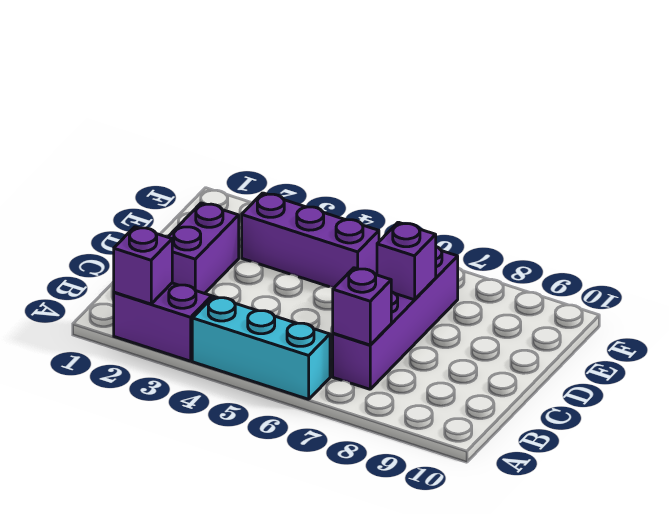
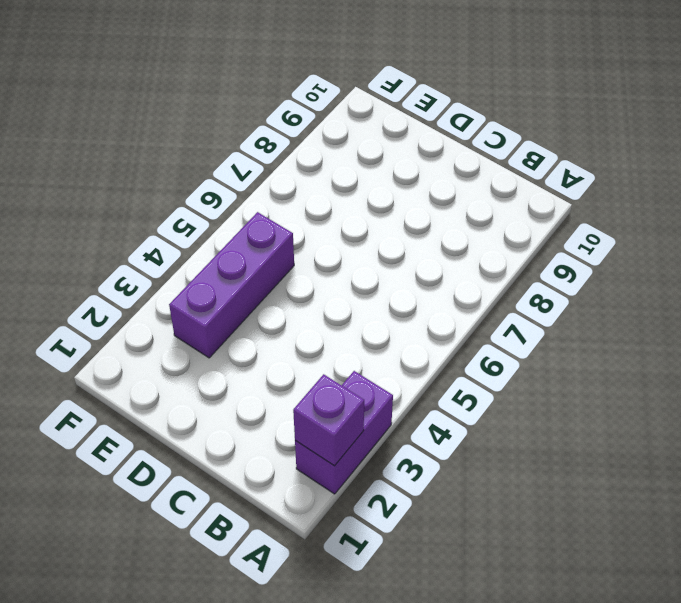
none -> cyan 1x3 brick [192,297,330,399]
none -> purple 1x4 brick [333,247,458,389]

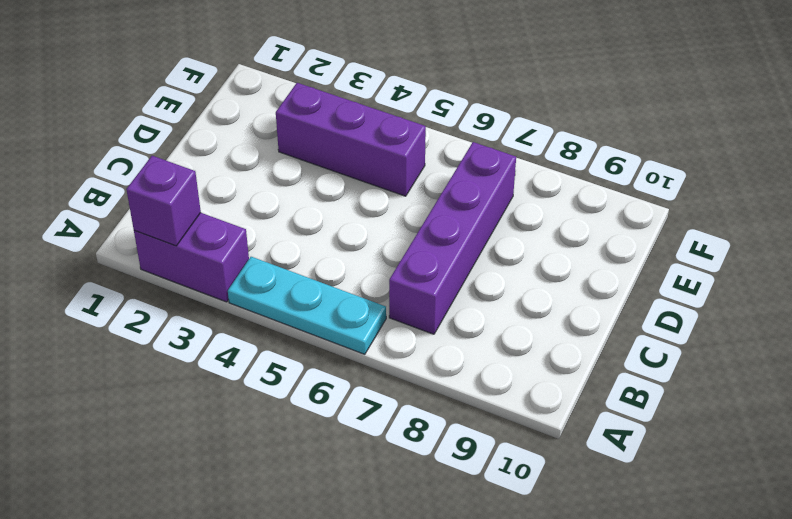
cyan 1x3 plate [228,257,386,354] -> cyan 1x3 brick [192,297,330,399]
none -> purple 1x2 brick [168,203,239,294]
none -> purple 1x1 brick [333,268,391,345]

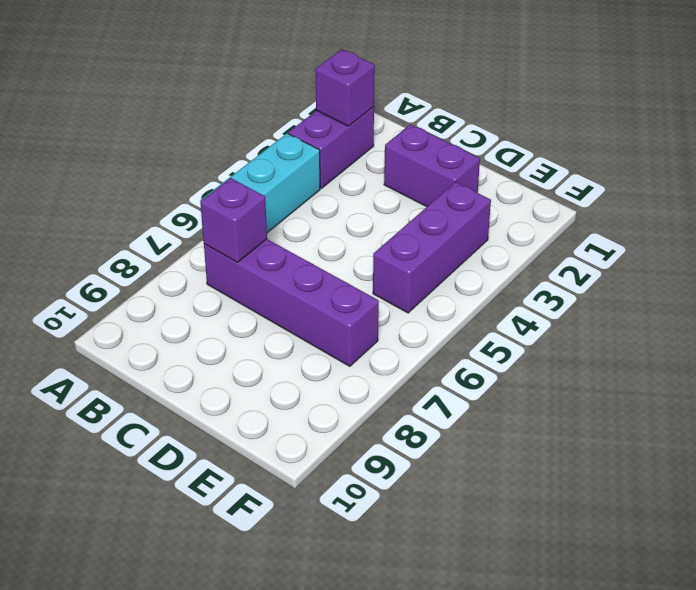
none -> purple 1x1 brick [377,222,436,300]

